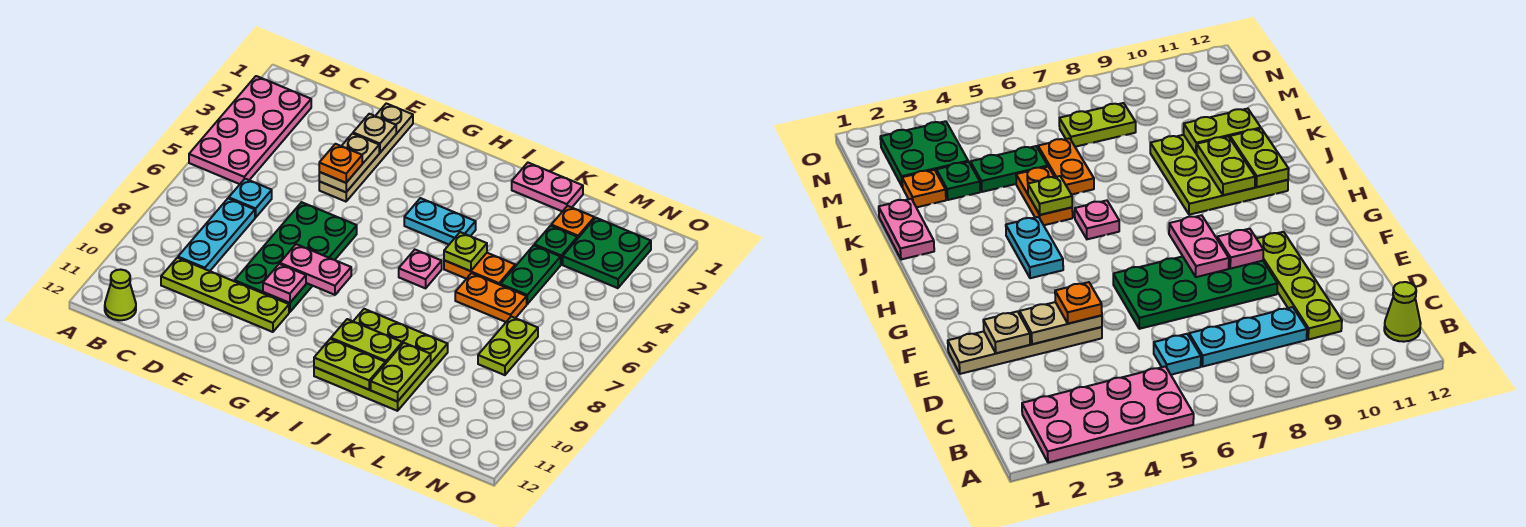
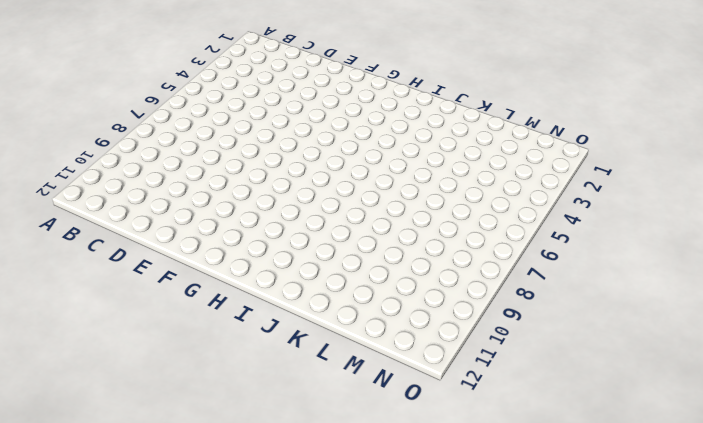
none -> pink 2x4 plate [189,76,311,184]
none -> lime 1x1 cone [105,270,136,320]
none -> cyan 1x1 plate [229,179,272,217]

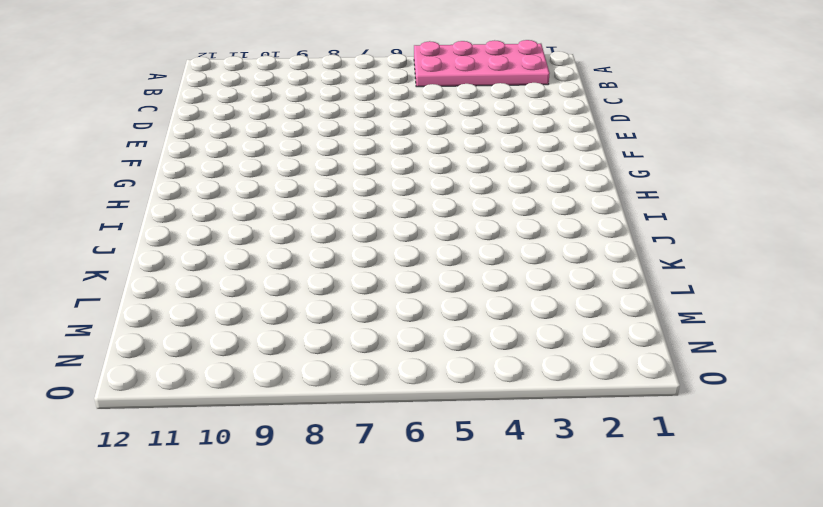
none -> lime 1x1 cone [105,270,136,320]
none -> cyan 1x1 plate [229,179,272,217]
none -> cyan 1x3 plate [178,198,255,271]

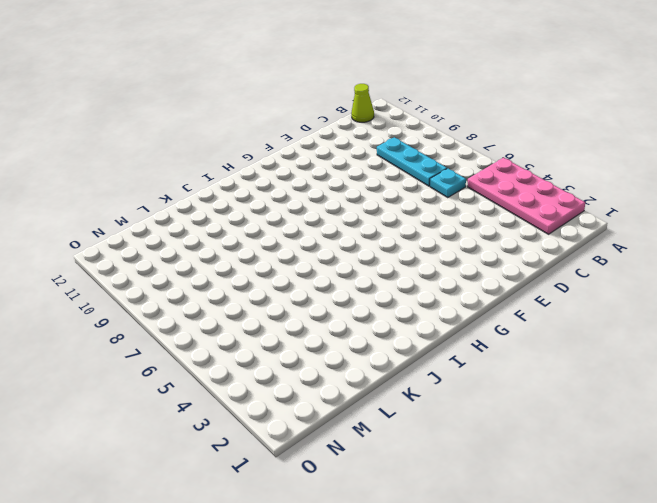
none -> lime 1x4 plate [161,258,289,332]
none -> tan 1x4 plate [319,103,413,202]
none -> green 2x4 plate [235,202,357,312]

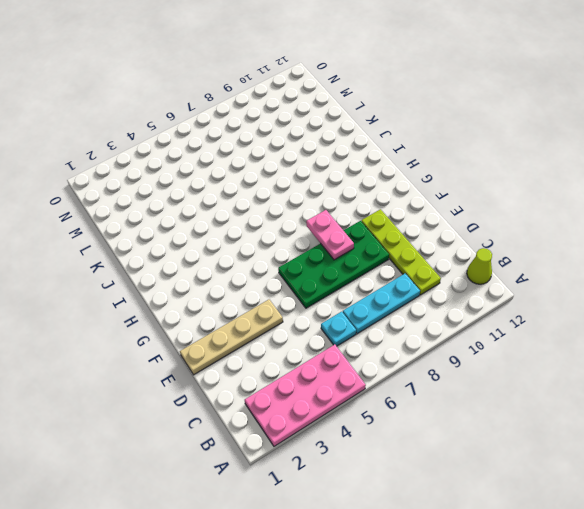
none -> cyan 1x2 plate [404,198,476,244]
none -> pink 1x1 plate [399,250,442,288]
none -> lime 3x3 plate [314,309,448,411]

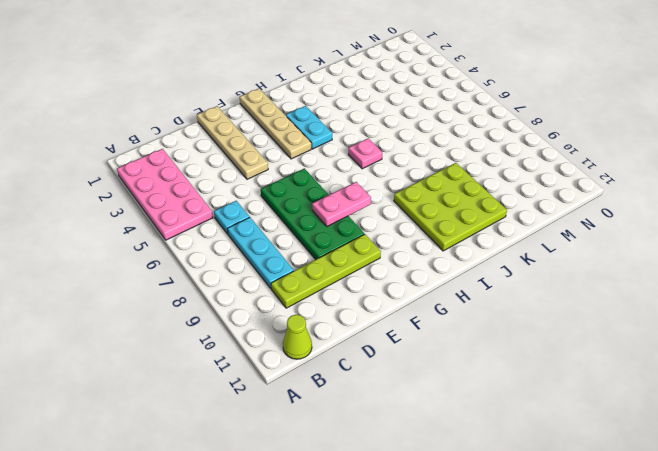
tan 1x4 plate [240,88,311,159] -> none
cyan 1x2 plate [286,106,332,149] -> cyan 1x2 plate turned to [404,198,476,244]
none -> pink 1x2 plate [512,163,583,211]
none -> orange 1x2 plate [444,253,515,285]
none -> orange 1x2 plate [455,273,527,322]

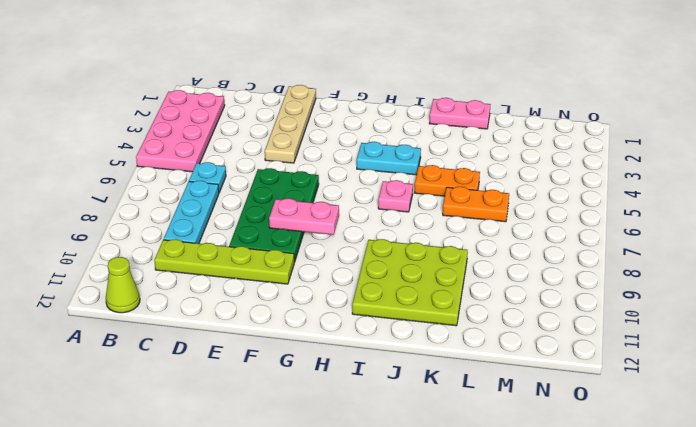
none -> orange 1x1 plate [551,206,594,239]
none -> green 1x1 plate [534,226,577,264]
none -> green 1x2 plate [501,245,561,304]

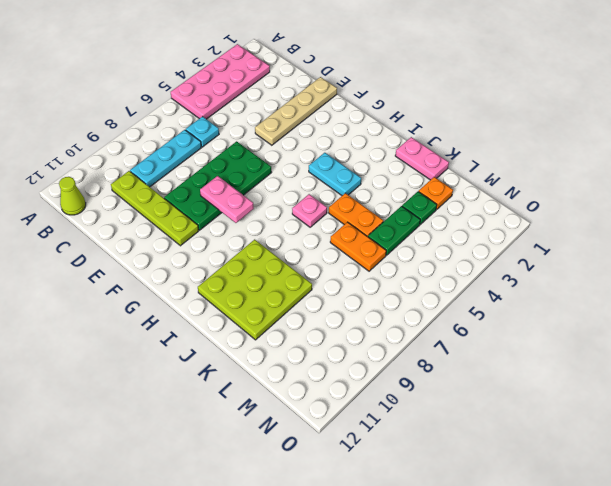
none -> green 2x2 plate [563,218,651,288]
none -> lime 1x2 plate [478,317,538,375]
none -> tan 1x1 plate [353,114,396,153]

